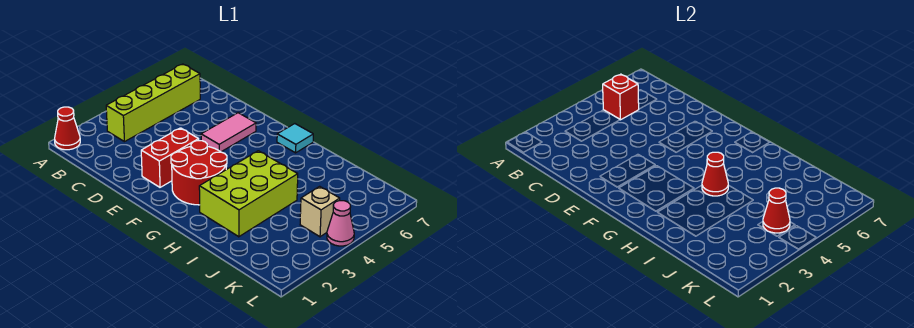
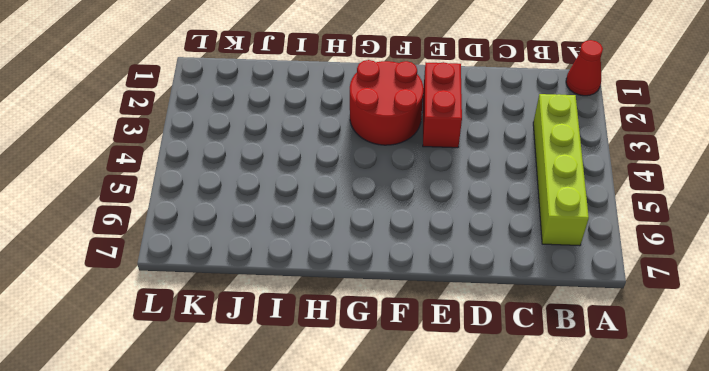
none -> pink 1x2 tile [201,113,256,152]
none -> cyan 1x1 tile [277,124,313,153]
none -> lime 2x3 brick [199,151,298,237]

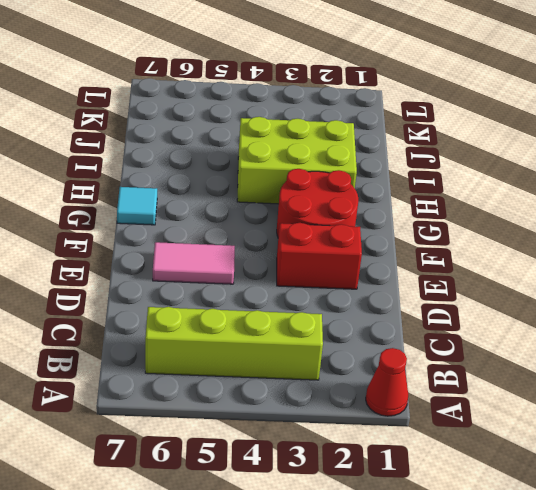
none -> tan 1x1 brick [300,186,340,237]
none -> pink 1x1 cone [327,201,354,246]
none -> red 1x1 brick [603,74,639,120]

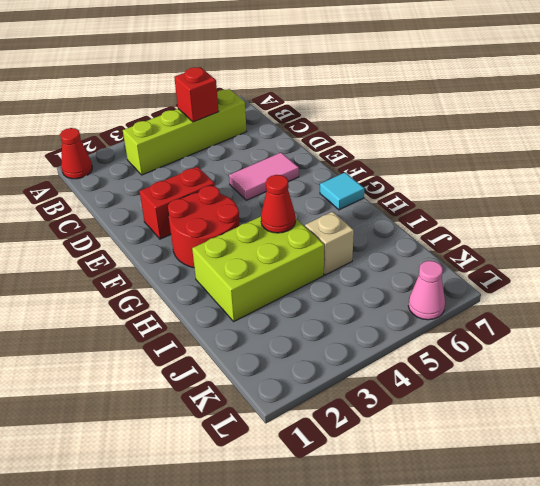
tan 1x1 brick [305,212,354,275] -> tan 1x1 brick moved to [300,186,340,237]
pink 1x1 cone [408,261,445,320] -> pink 1x1 cone moved to [327,201,354,246]
none -> red 1x1 cone [763,188,790,233]

